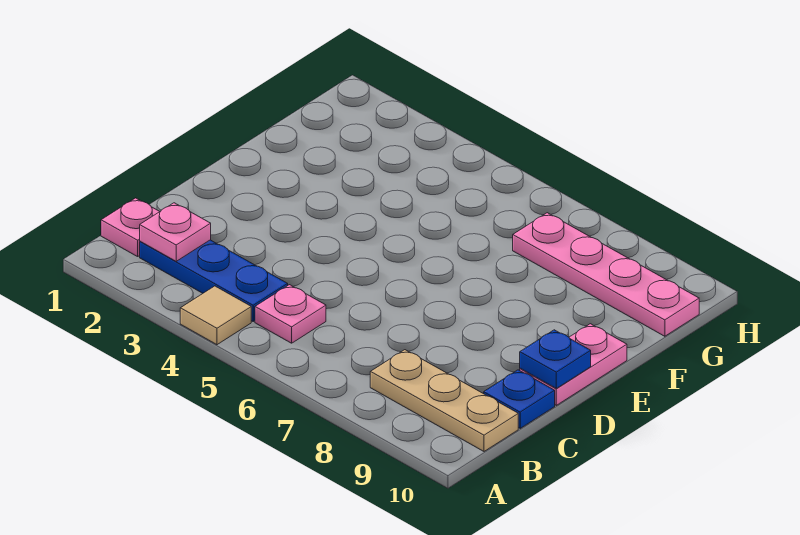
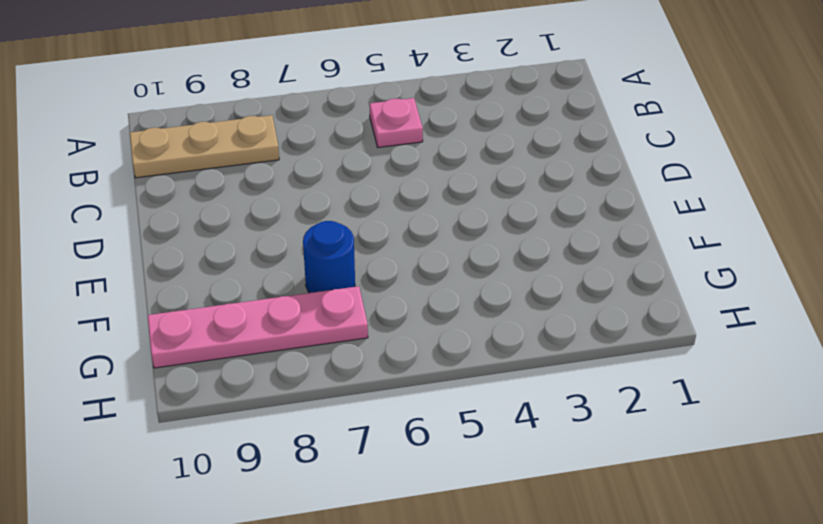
blue 1x1 round brick [303,221,355,293] -> none
none -> tan 1x1 tile [180,286,251,345]
none -> pink 1x1 plate [101,198,160,257]

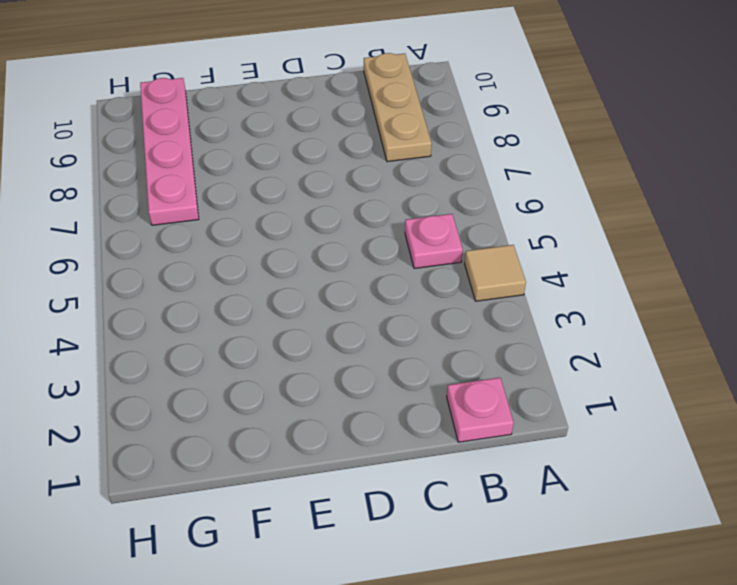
none -> blue 1x3 plate [140,240,288,321]
none -> blue 1x1 plate [484,370,555,428]

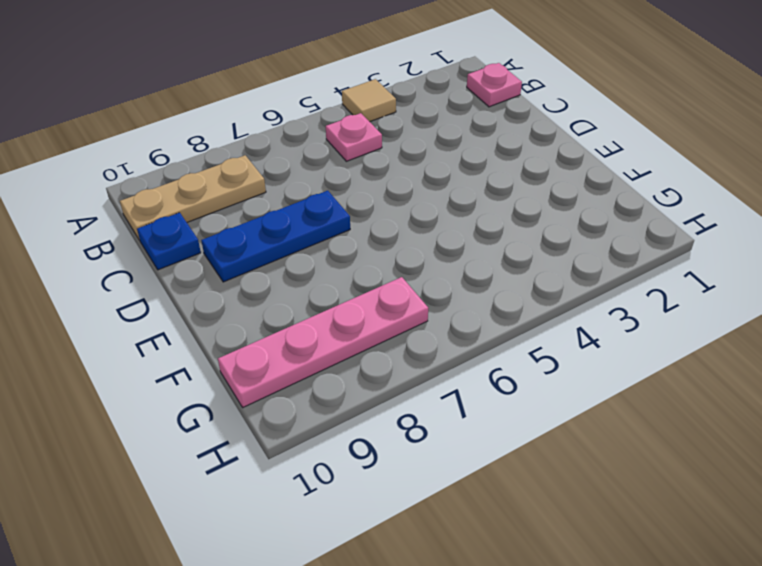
blue 1x3 plate [201,191,350,282] -> blue 1x3 plate moved to [140,240,288,321]
none -> pink 1x2 plate [520,324,627,405]
none -> pink 1x1 plate [140,203,211,261]

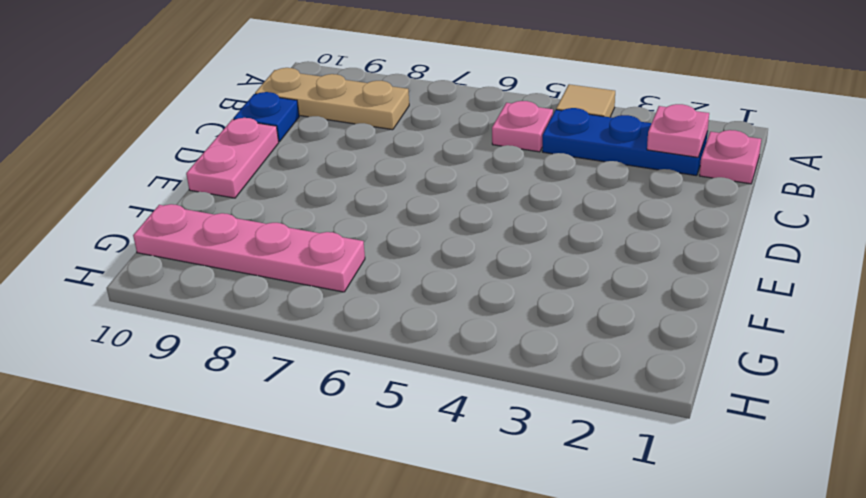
none -> blue 1x1 plate [520,330,591,388]

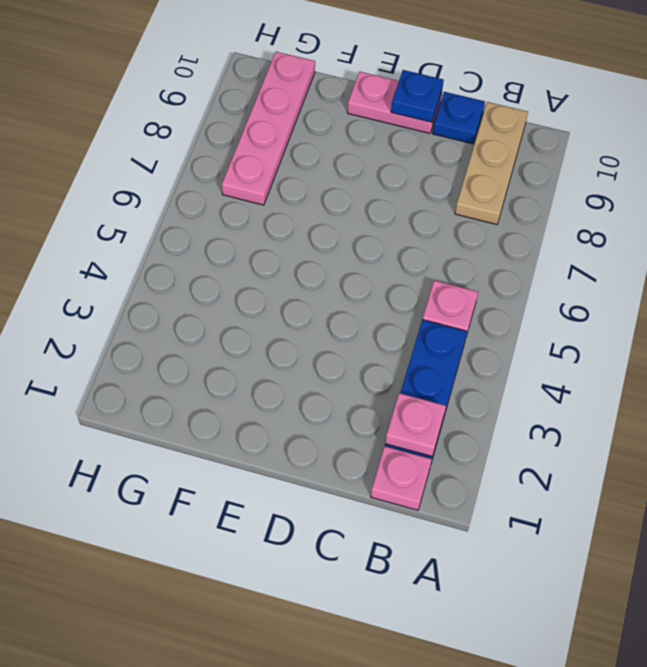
none -> tan 1x1 tile [180,286,251,345]

